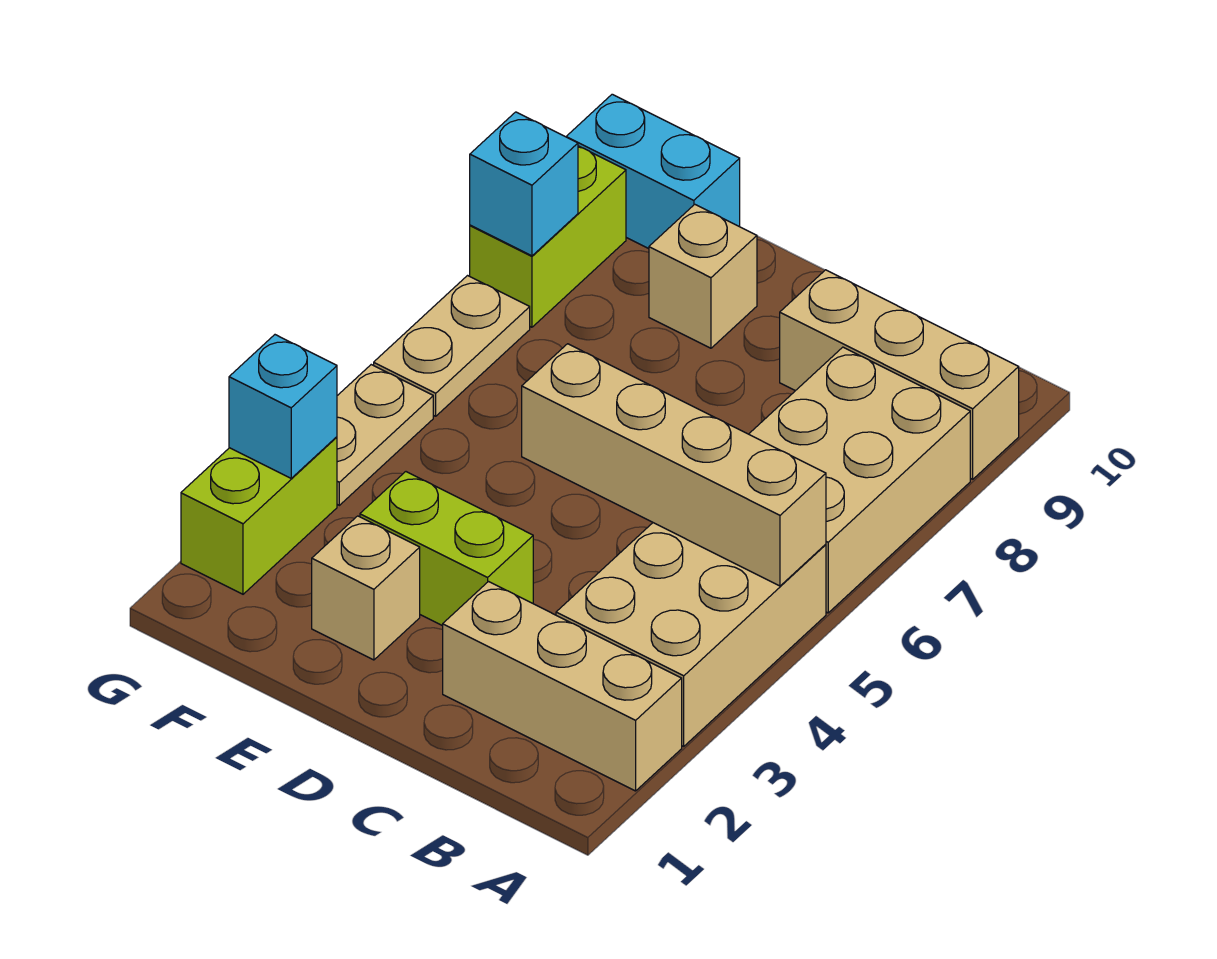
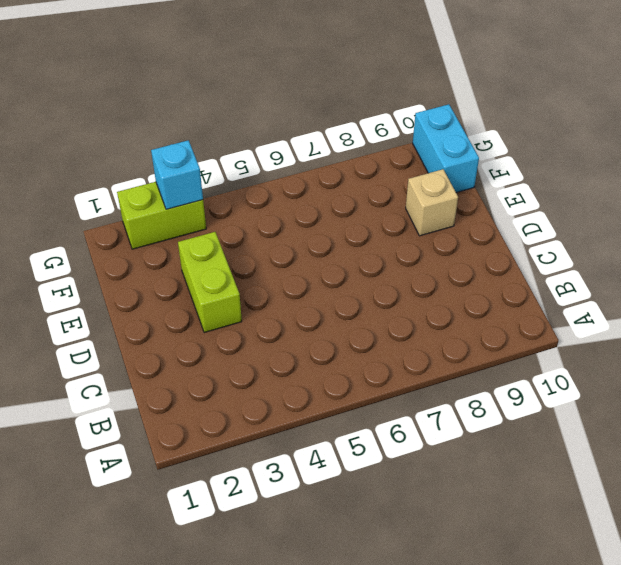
none -> tan 1x3 brick [443,582,682,791]
none -> tan 2x3 brick [556,523,826,746]
none -> tan 2x3 brick [749,347,970,613]

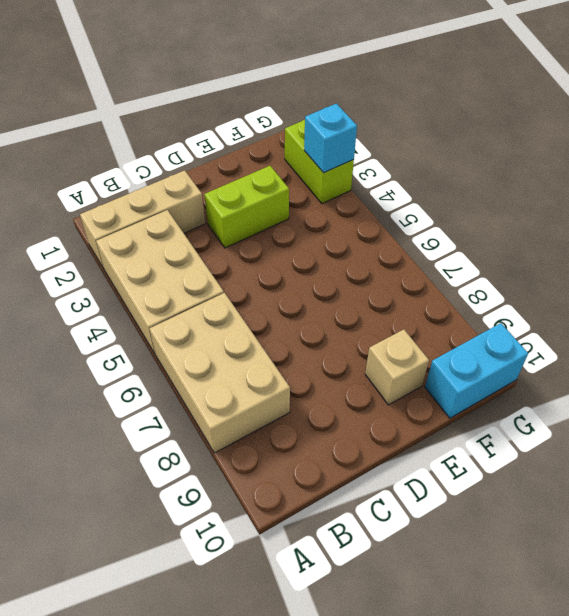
none -> tan 1x3 brick [780,270,1019,479]
none -> tan 1x1 brick [312,516,420,660]
none -> tan 1x2 plate [337,365,433,505]

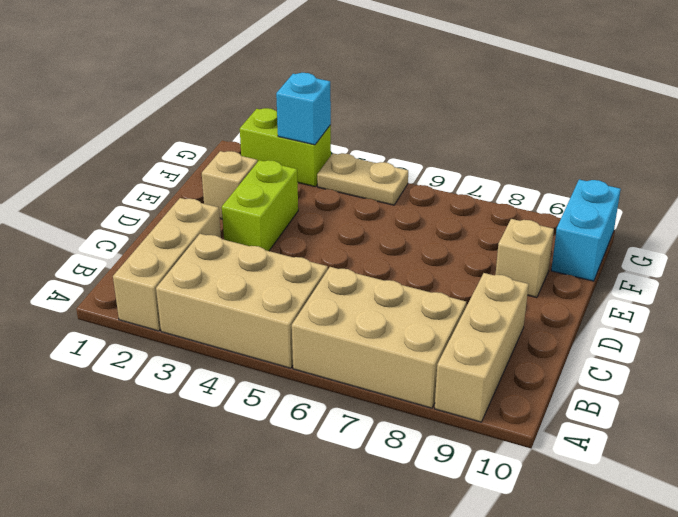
none -> tan 1x2 plate [374,276,530,416]
none -> lime 1x2 brick [470,146,626,327]
none -> tan 1x4 brick [522,344,826,586]

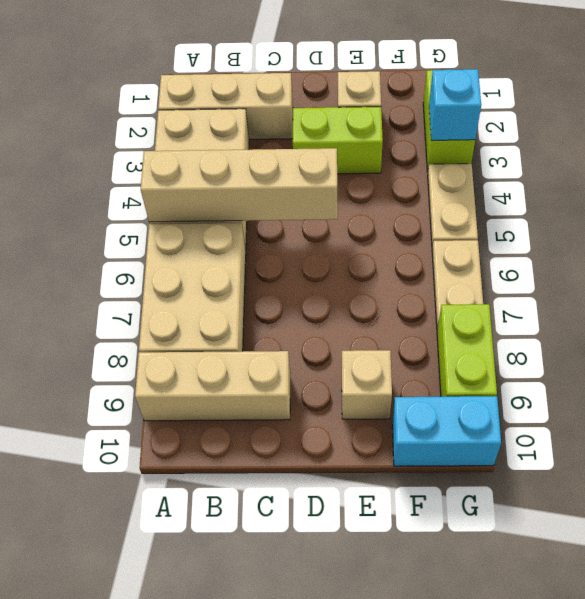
none -> cyan 1x1 brick [470,112,578,256]

